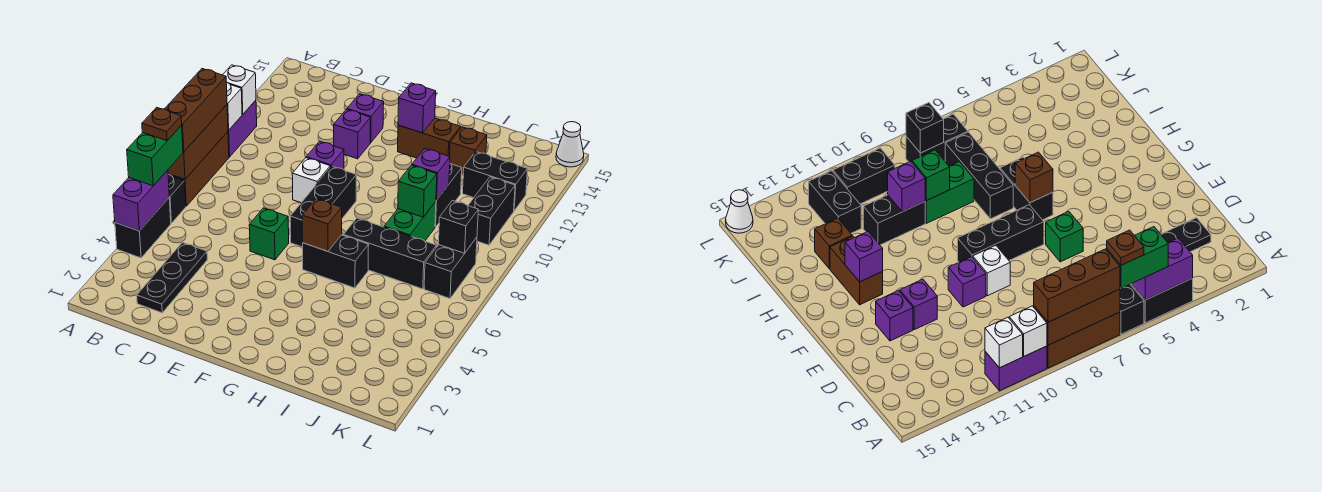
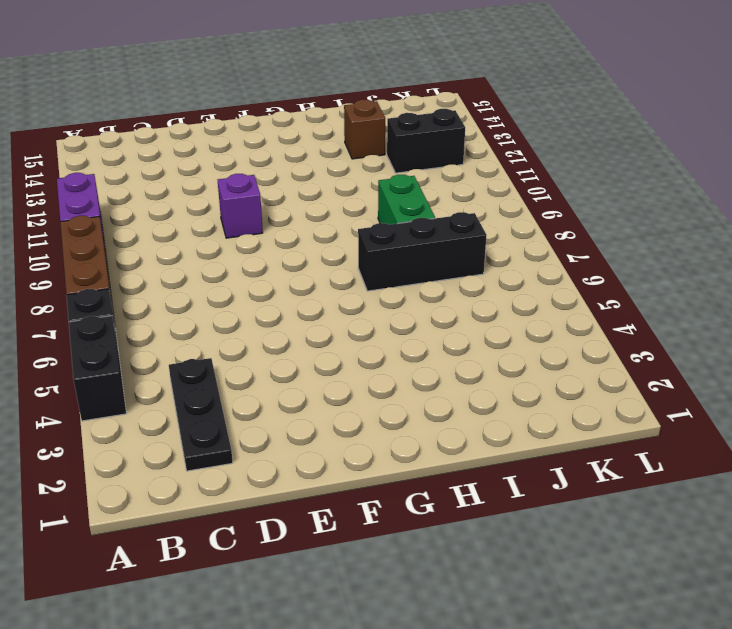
none -> green 1x1 brick [249,208,289,260]
none -> white 1x1 brick [292,158,330,203]
none -> purple 1x1 brick [334,109,371,159]
none -> purple 1x1 brick [347,94,384,143]

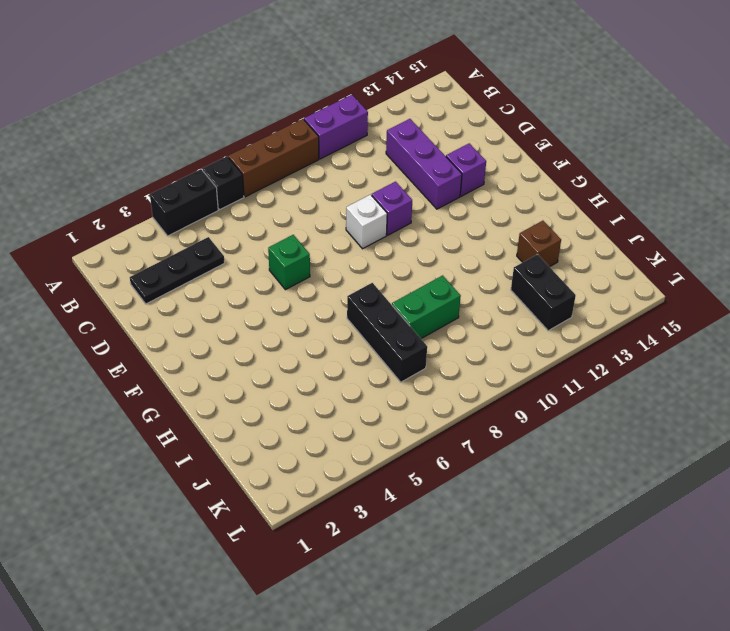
purple 1x3 brick [386,119,462,209] -> purple 1x1 brick [334,109,371,159]
none -> black 1x3 brick [290,166,356,247]
none -> black 1x2 brick [303,235,369,288]
none -> brown 1x2 brick [398,118,461,158]
none -> black 1x2 brick [435,164,462,227]

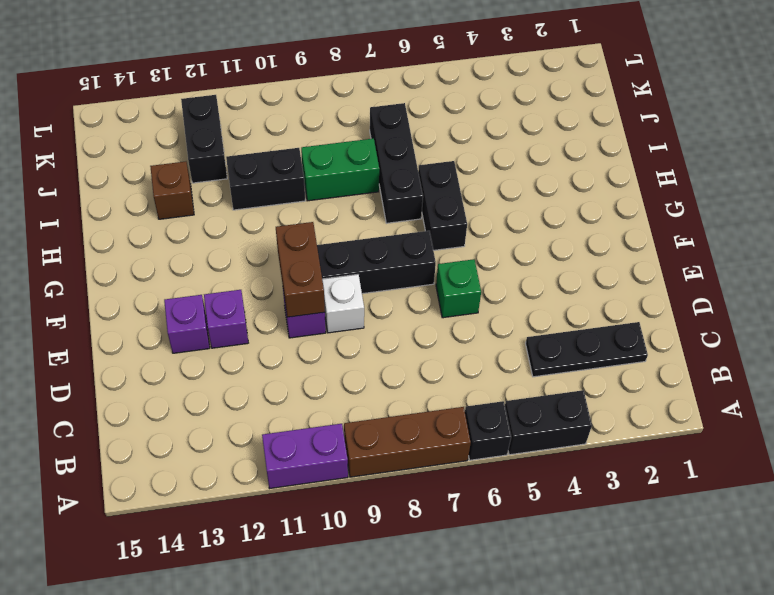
brown 1x2 brick [276,222,325,317] -> brown 1x2 brick moved to [398,118,461,158]
none -> black 1x2 brick [424,237,477,298]
none -> black 1x2 brick [468,177,515,245]
none -> white 1x1 cone [556,122,584,167]
none -> purple 1x2 brick [113,170,169,231]

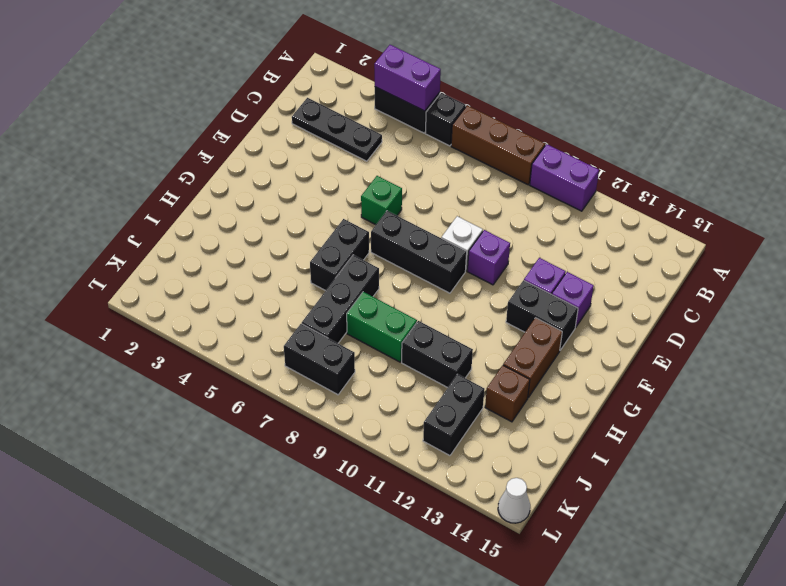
black 1x2 brick [506,280,578,350] -> black 1x2 brick moved to [468,177,515,245]
none -> brown 1x3 brick [168,105,228,179]
none -> white 1x1 brick [226,82,242,130]
none -> white 1x1 brick [223,65,256,114]
none -> brown 1x1 brick [302,199,342,251]

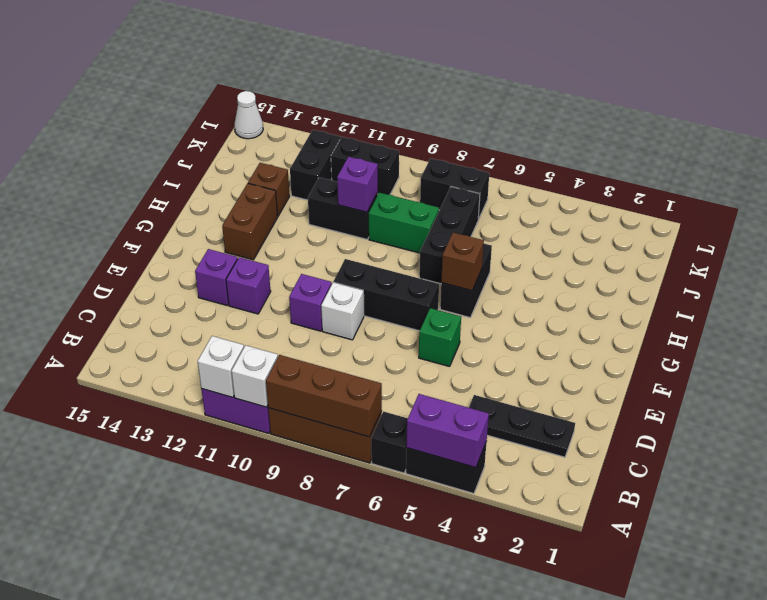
none -> purple 1x1 brick [398,83,436,133]
none -> green 1x1 brick [398,165,437,217]
none -> black 1x1 brick [439,200,478,253]
none -> green 1x2 brick [127,125,183,186]

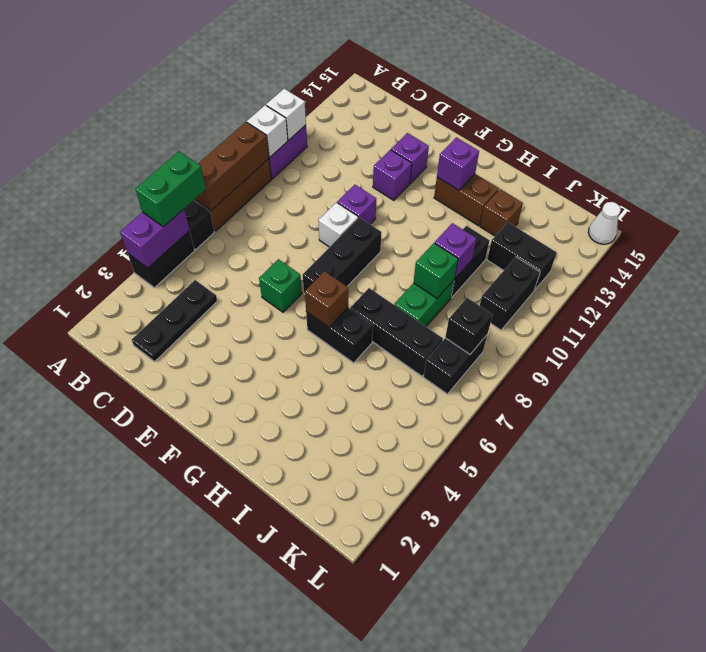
none -> brown 1x3 brick [165,69,227,152]
none -> brown 1x1 plate [142,107,182,141]

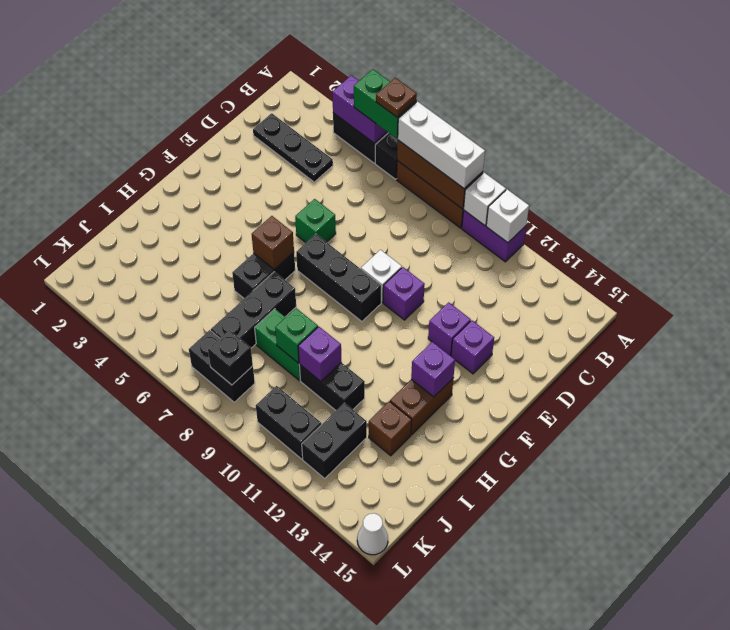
white 1x3 brick [398,102,485,189] -> brown 1x3 brick [165,69,227,152]

